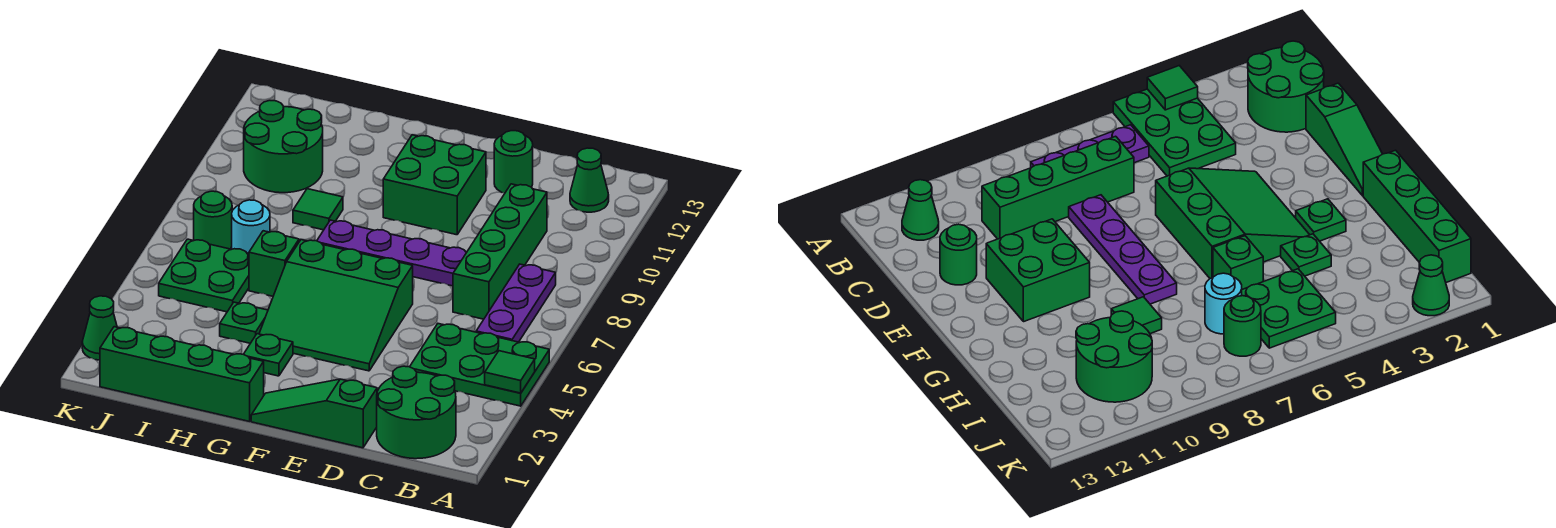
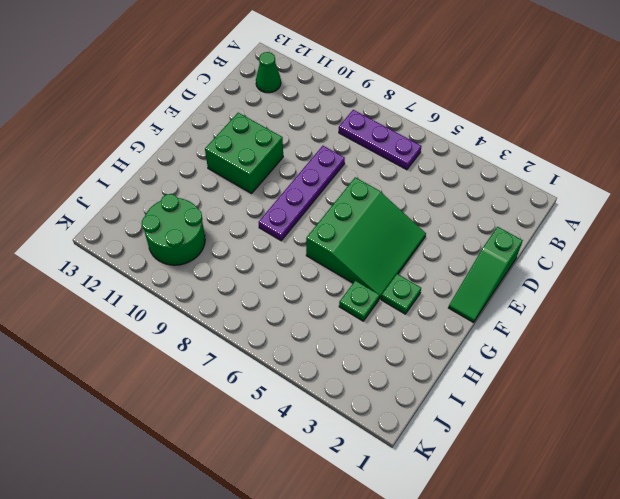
none -> green 2x3 plate [410,324,549,406]
none -> green 2x2 round brick [377,366,456,459]
none -> green 1x4 brick [453,184,547,319]

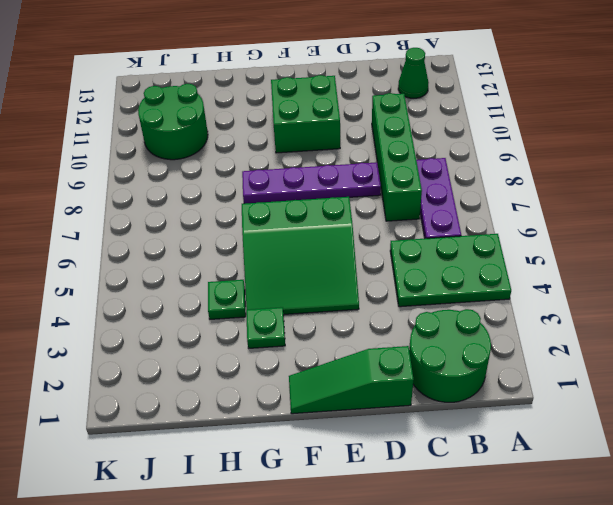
none -> green 1x1 round brick [494,131,533,193]
none -> green 1x4 brick [100,327,264,421]
none -> green 1x1 brick [249,231,299,296]

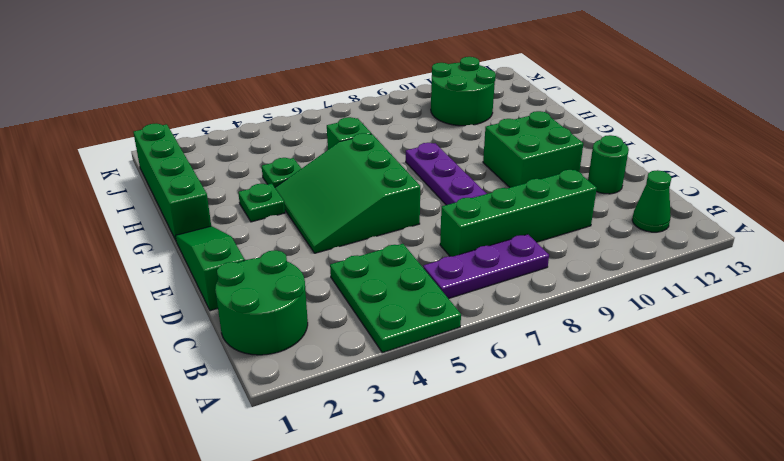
none -> green 1x1 tile [293,189,343,230]
none -> green 2x2 plate [159,239,249,312]
none -> cyan 1x1 round brick [232,200,270,253]

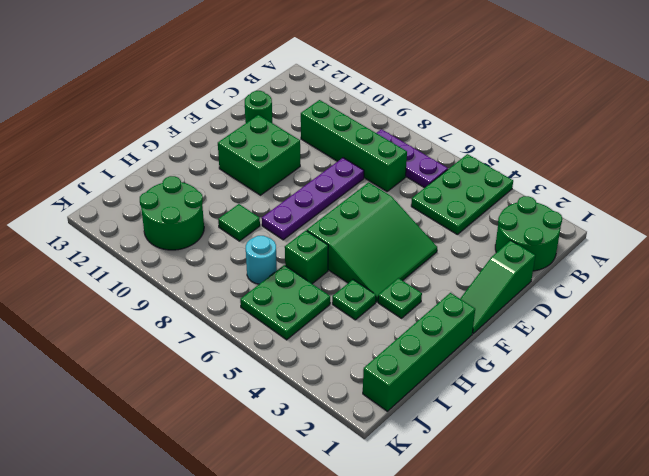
none -> green 1x1 cone [570,148,609,212]
none -> green 1x1 round brick [194,191,232,249]
none -> green 1x1 cone [82,296,117,360]

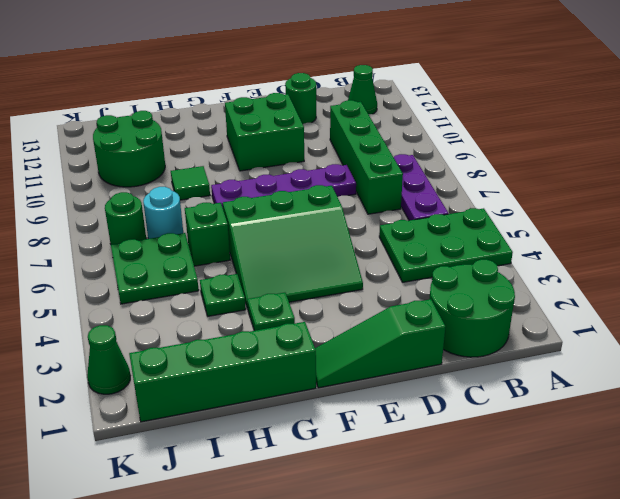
none -> green 1x1 tile [485,351,535,393]

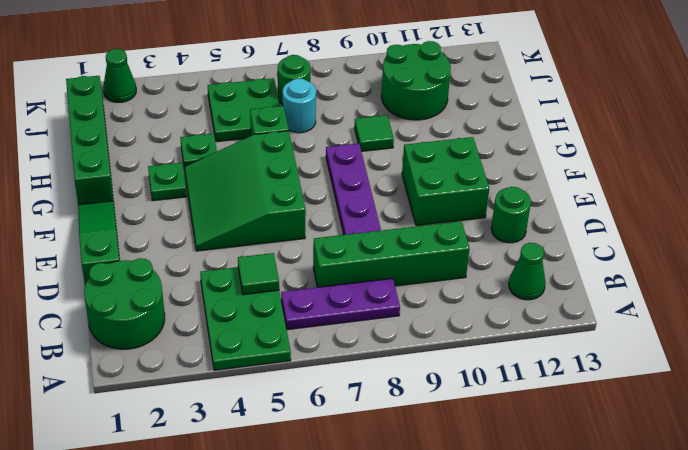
green 1x1 tile [238,253,279,295] -> green 1x1 tile moved to [485,351,535,393]

